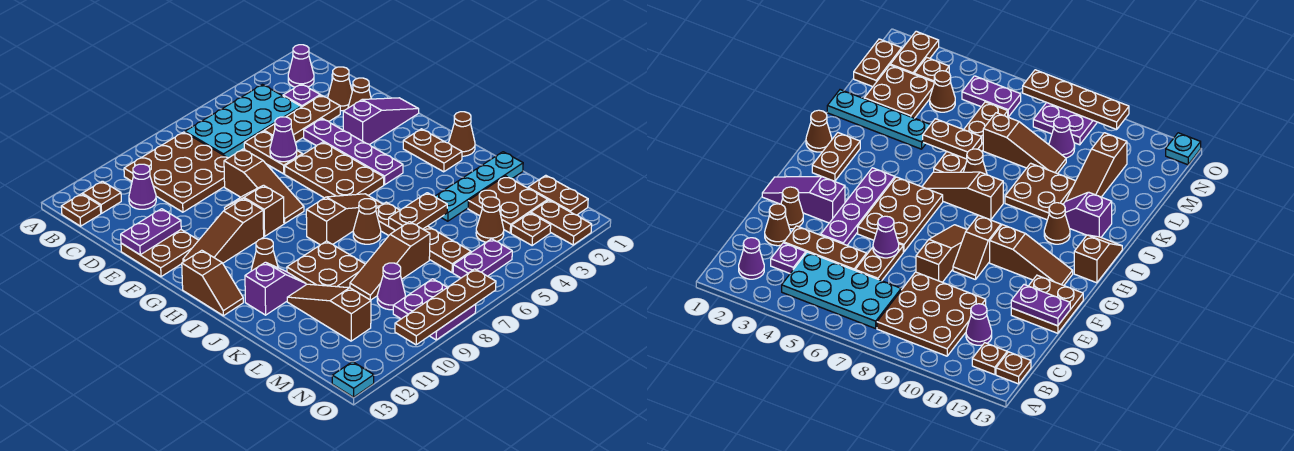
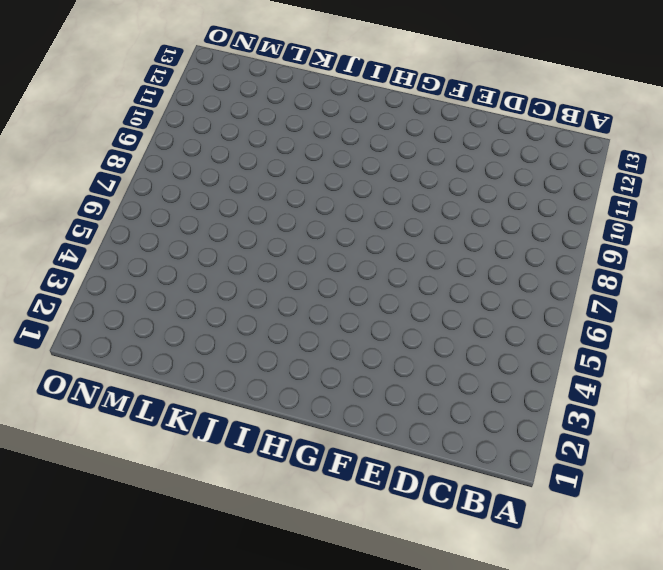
none -> purple 1x1 cone [288,45,314,87]
none -> cyan 2x4 plate [185,85,301,158]
none -> brown 3x3 plate [124,132,228,212]
none -> brown 1x1 plate [82,181,121,213]

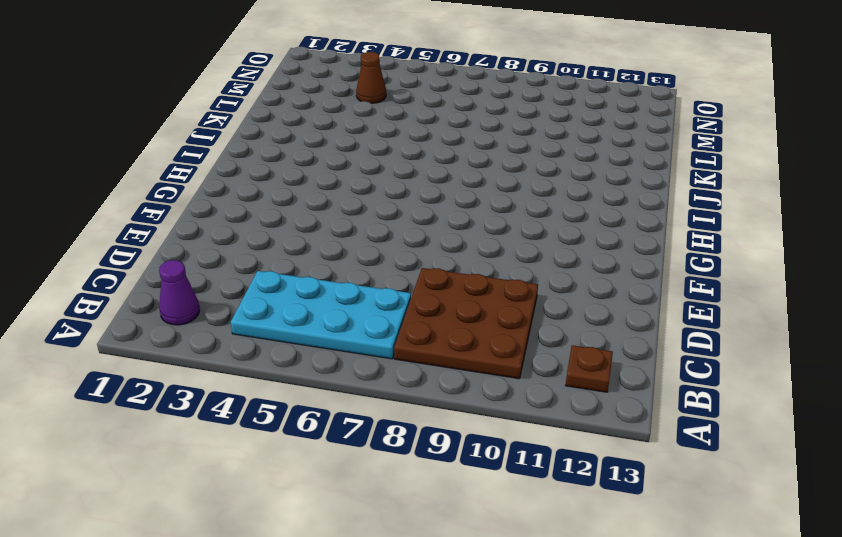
none -> brown 1x1 plate [61,194,101,226]
none -> purple 1x1 plate [283,84,320,107]
none -> purple 1x1 cone [129,164,156,209]
none -> brown 1x1 cone [328,67,352,111]

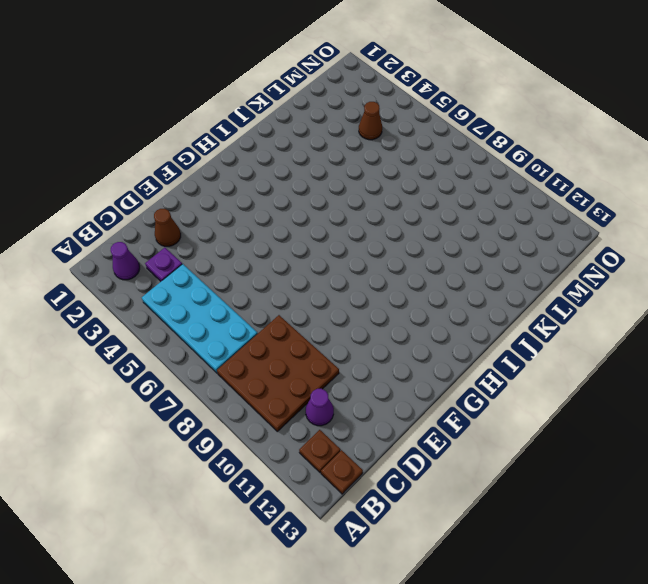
none -> brown 1x3 plate [264,95,340,142]
none -> brown 1x2 plate [244,131,302,174]
none -> brown 1x1 cone [348,78,371,108]
none -> purple 1x4 plate [304,119,403,185]

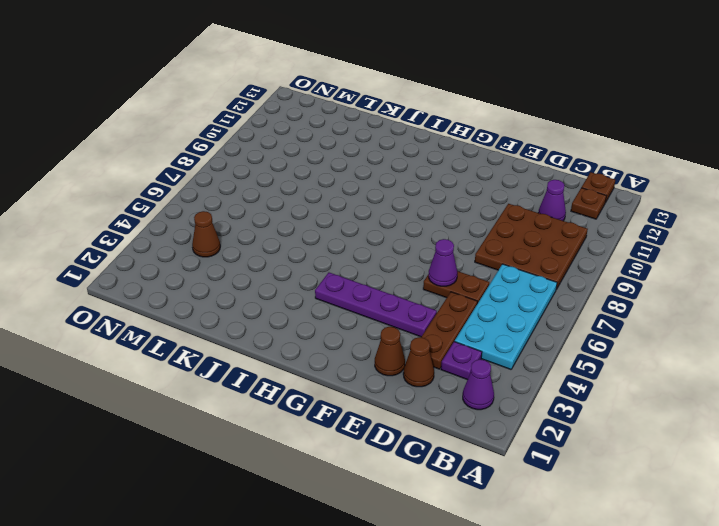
none -> brown 1x3 slope [224,149,304,223]
none -> brown 2x2 plate [121,230,199,277]
none -> purple 1x3 slope [343,98,419,145]
none -> brown 2x3 plate [285,142,384,198]

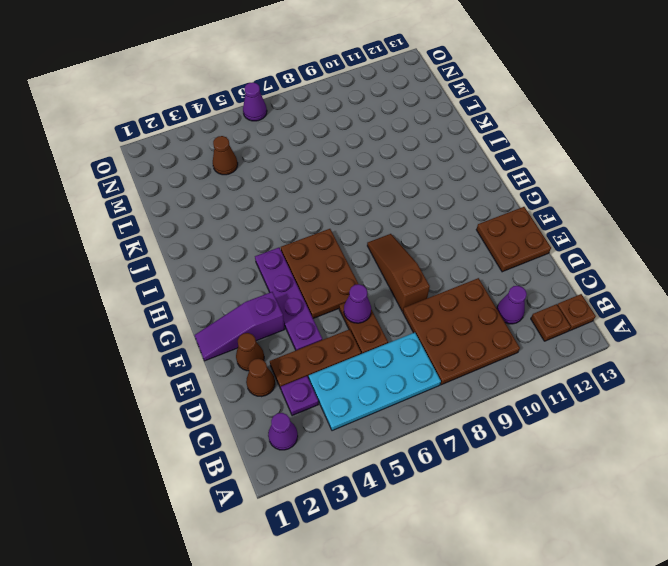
purple 1x1 cone [243,82,267,121] -> purple 1x1 cone moved to [377,263,405,310]
none -> brown 1x2 slope [225,185,284,236]
none -> brown 1x3 slope [183,199,264,263]
none -> brown 1x2 plate [403,129,462,172]
none -> brown 1x2 slope [182,250,243,316]

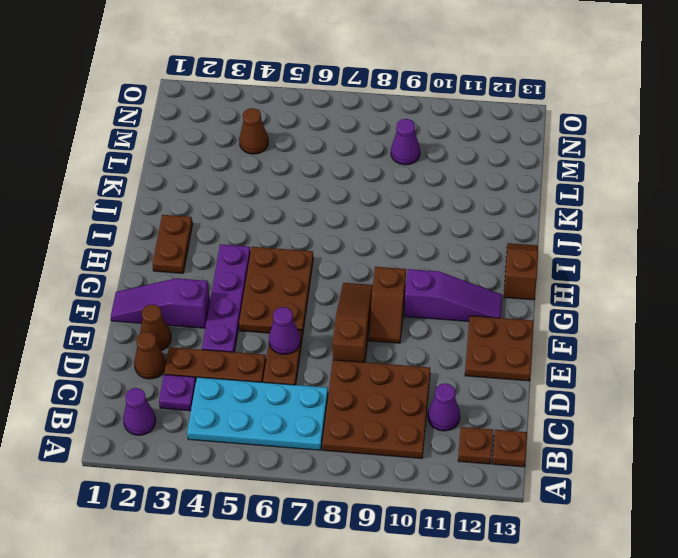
purple 1x3 slope [405,269,502,321] -> brown 1x3 slope [183,199,264,263]
none -> brown 1x1 cone [449,112,475,156]
none -> brown 1x3 slope [306,194,383,245]
none -> brown 1x1 cone [251,238,278,271]
none -> brown 1x4 plate [376,202,471,273]

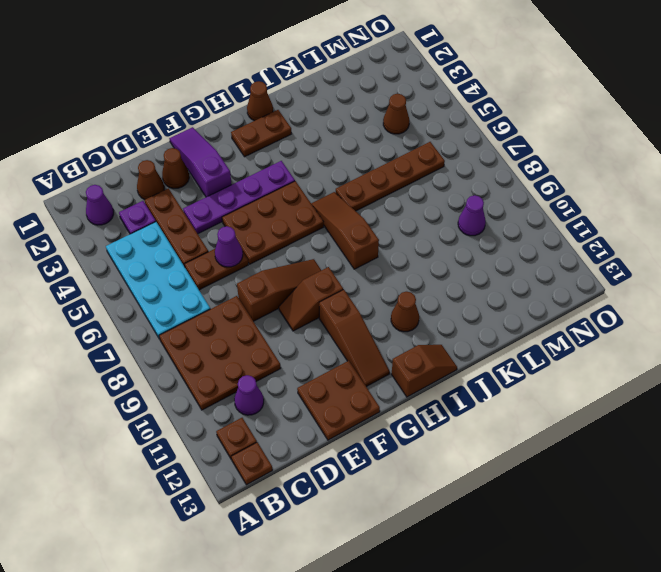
none -> brown 1x1 cone [353,199,381,244]
none -> brown 2x2 plate [287,241,365,288]
none -> purple 1x2 slope [245,262,306,315]
none -> cyan 1x4 plate [435,152,523,221]

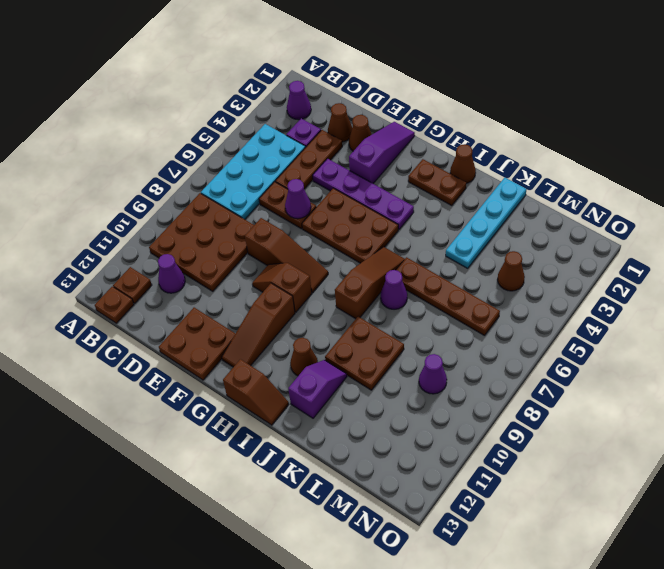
purple 1x1 cone [381,270,407,309] -> brown 1x1 cone [353,199,381,244]
none -> brown 1x3 slope [287,284,371,341]
none -> brown 2x2 plate [468,176,548,233]
none -> brown 1x3 slope [350,222,430,300]
none -> brown 1x2 plate [528,175,588,215]

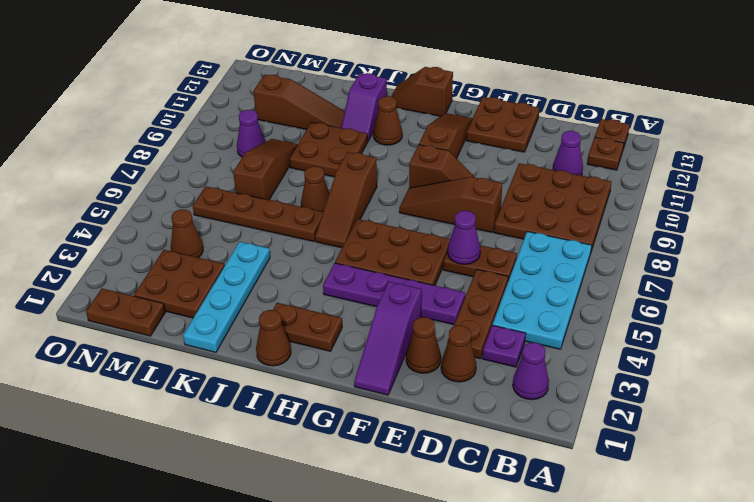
none -> brown 1x2 plate [531,200,592,245]
none -> brown 1x1 plate [511,213,551,246]
none -> purple 1x2 plate [453,239,512,278]
none -> purple 2x2 plate [393,279,476,340]

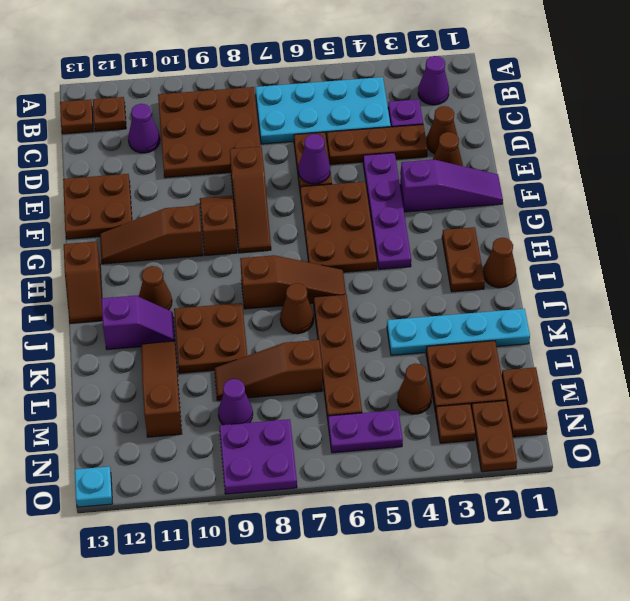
none -> purple 1x2 plate [121,209,181,255]
none -> brown 1x2 plate [389,193,447,230]
none -> brown 1x4 plate [395,269,496,345]

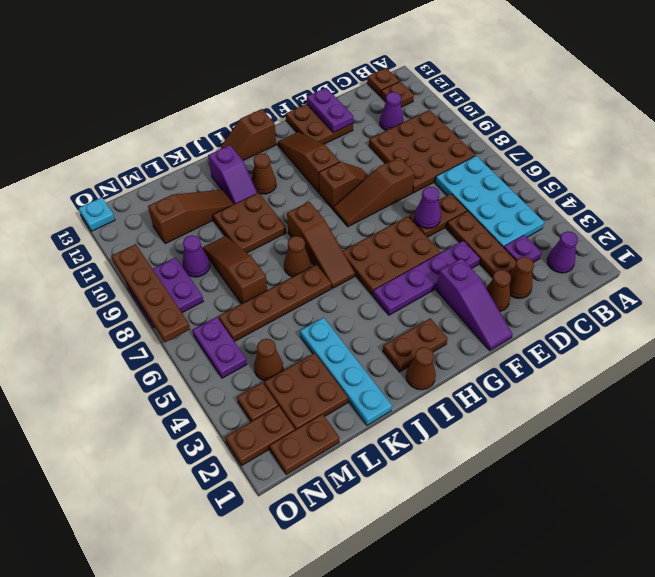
none -> brown 1x2 plate [389,193,447,230]

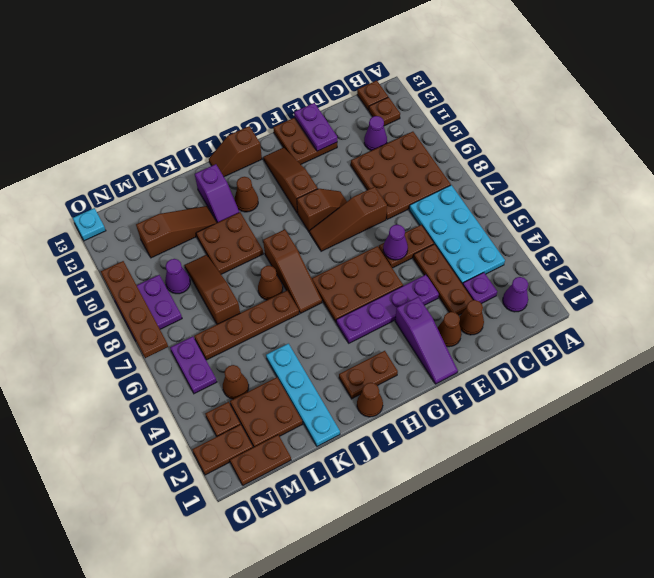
none -> brown 1x2 plate [389,193,447,230]

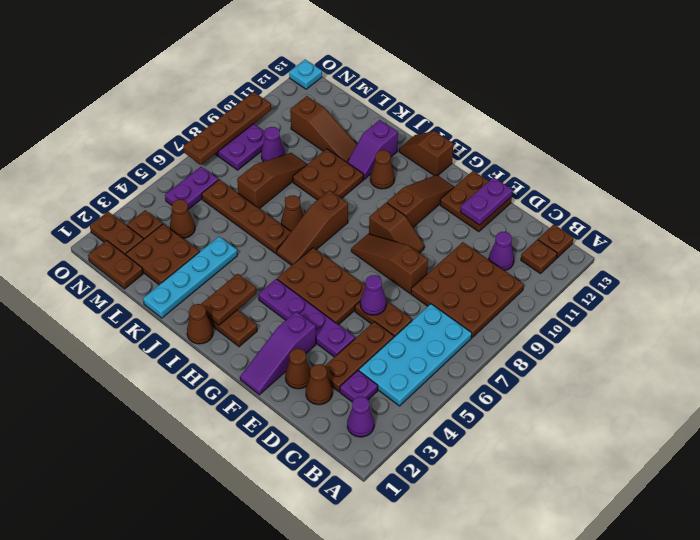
brown 1x2 plate [201,274,256,325] -> brown 1x2 plate moved to [389,193,447,230]

